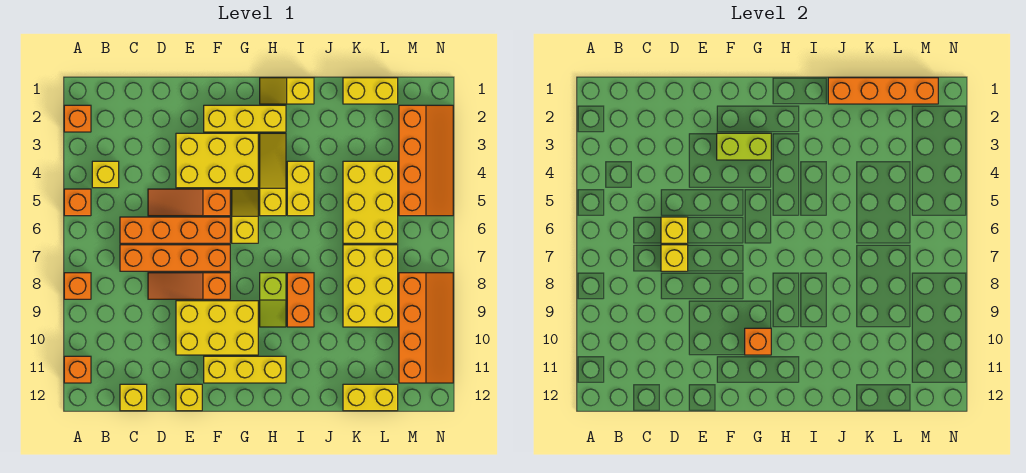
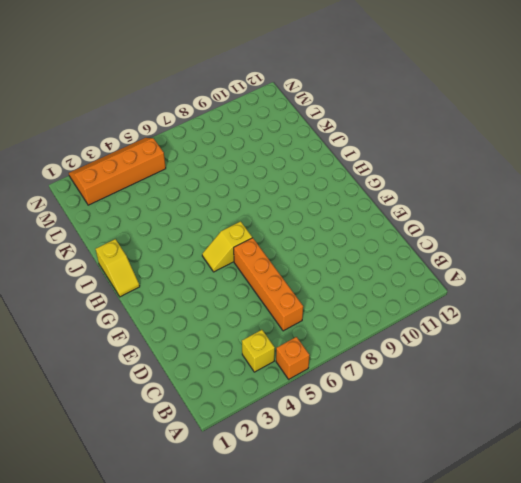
none -> orange 1x1 brick [64,105,91,132]
none -> orange 1x1 brick [64,273,91,299]
none -> orange 1x1 brick [64,356,91,383]
none -> orange 1x4 brick [120,245,230,271]

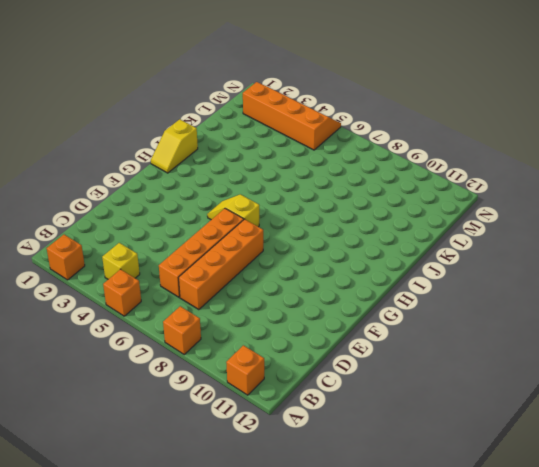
none -> yellow 1x1 brick [120,384,147,411]
none -> orange 1x3 slope [148,189,230,216]
none -> orange 1x3 slope [148,273,230,299]
none -> yellow 2x3 brick [176,133,258,188]

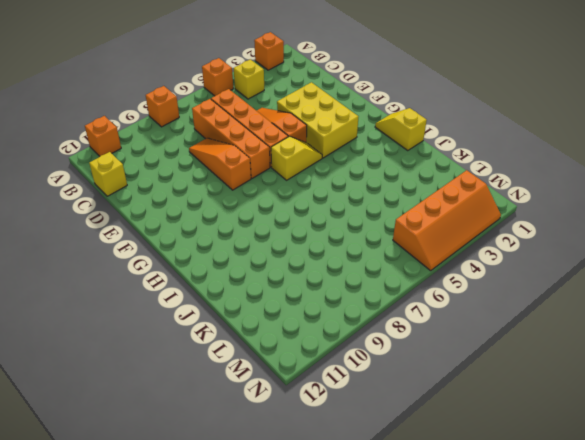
none -> yellow 2x3 brick [176,301,258,355]
none -> yellow 1x1 brick [176,384,202,411]
none -> yellow 1x3 brick [204,105,286,132]
none -> yellow 1x3 brick [204,356,286,383]

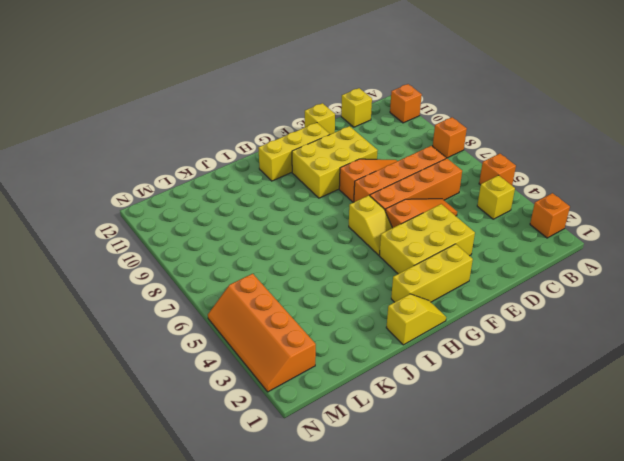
none -> yellow 1x3 slope [260,133,286,216]
none -> lime 1x2 slope [260,273,286,327]
none -> yellow 1x2 brick [287,161,314,216]
none -> orange 1x2 brick [287,273,314,327]

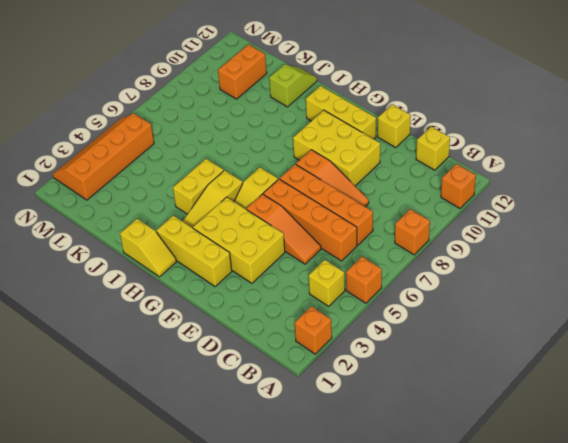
lime 1x2 slope [269,64,317,107] -> lime 1x2 slope moved to [260,273,286,327]
orange 1x2 brick [218,44,267,99] -> orange 1x2 brick moved to [287,273,314,327]
none -> yellow 1x2 brick [343,78,398,104]
none -> yellow 2x3 brick [343,161,398,243]
none -> yellow 2x3 brick [343,245,398,327]
none -> yellow 1x2 brick [343,384,398,411]

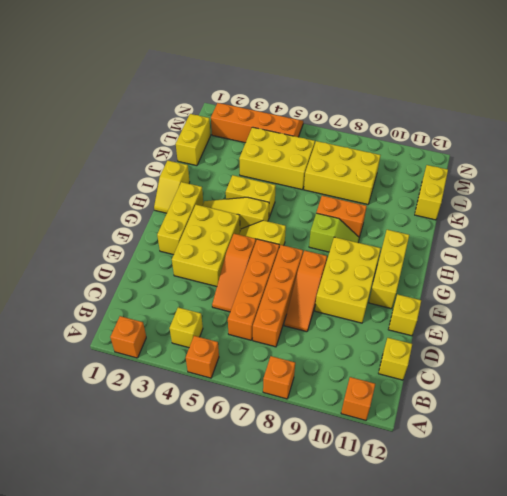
none -> orange 2x4 slope [399,273,453,383]
none -> yellow 1x1 brick [661,217,688,243]
none -> yellow 1x1 brick [661,245,688,271]
none -> lime 1x2 brick [717,133,771,160]

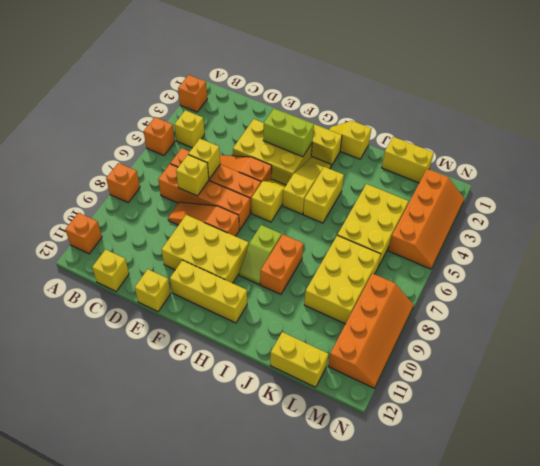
none -> orange 1x1 brick [745,328,771,355]
none -> orange 1x4 brick [828,78,938,104]

